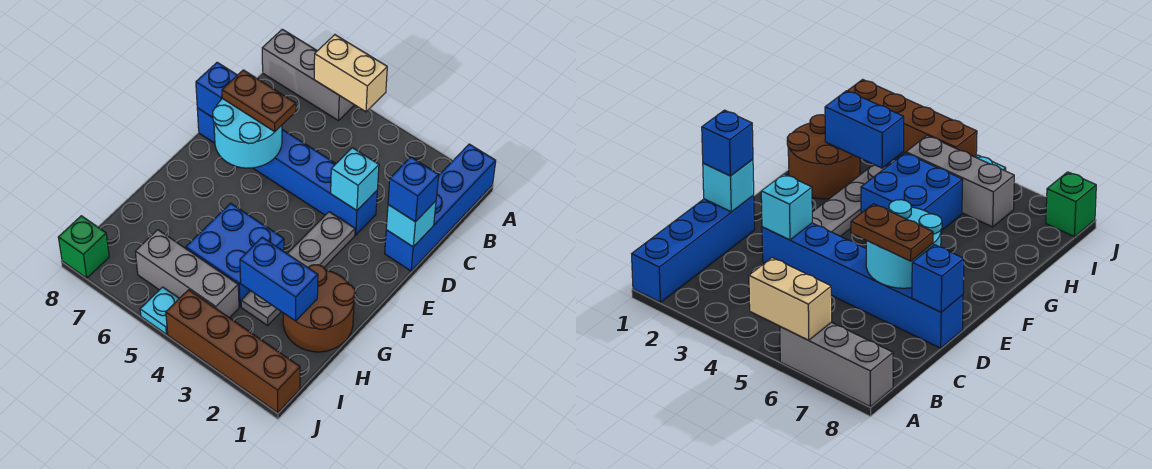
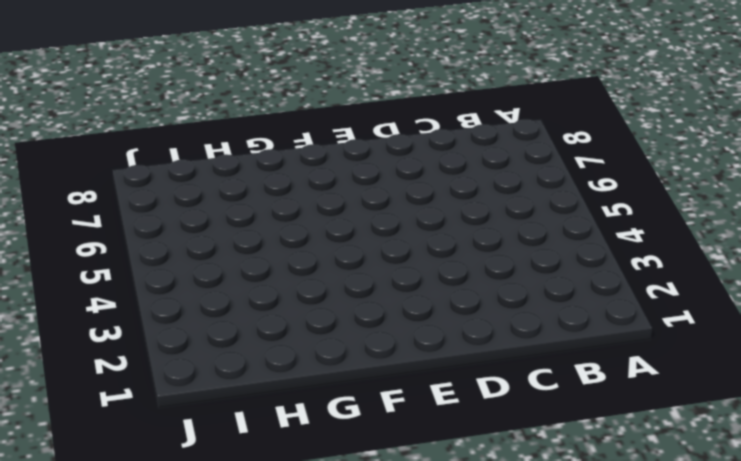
none -> blue 1x4 brick [385,144,496,271]
none -> grey 1x3 brick [262,29,354,121]
none -> blue 1x6 brick [197,108,377,235]

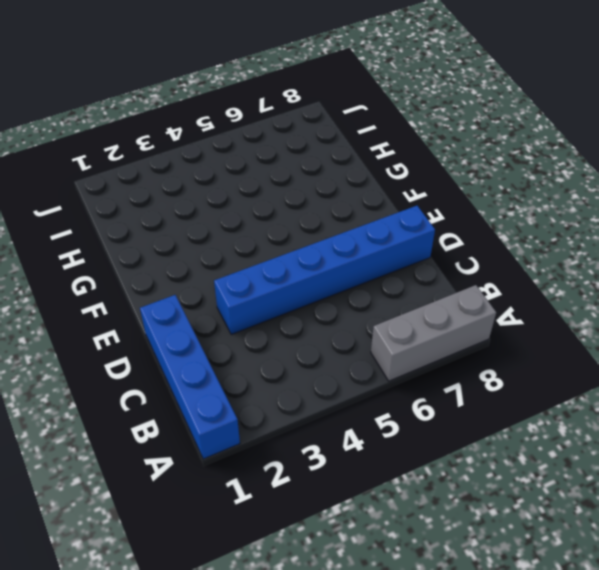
none -> grey 1x4 plate [241,212,355,325]
none -> brown 2x2 round brick [283,265,355,352]
none -> blue 2x2 brick [186,203,284,307]

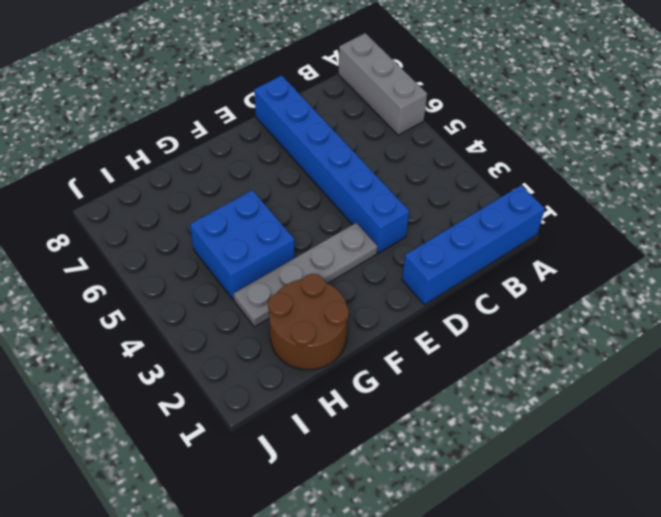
none -> grey 1x3 brick [135,230,239,318]
none -> brown 1x4 brick [166,290,300,413]
none -> cyan 1x1 plate [140,287,179,334]

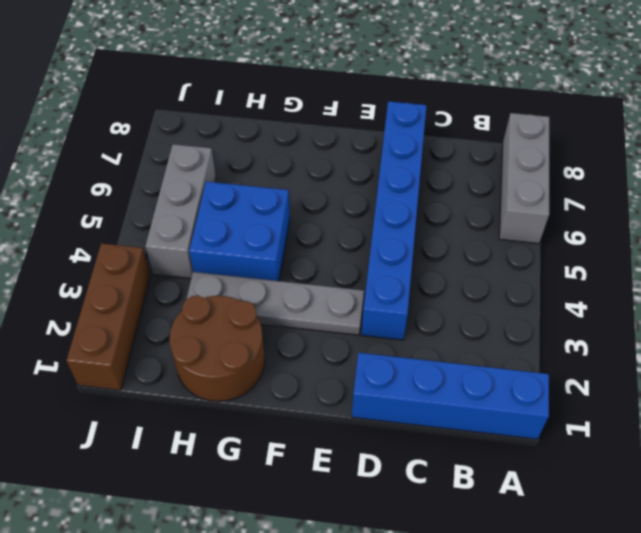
brown 1x3 brick [66,243,150,390] -> brown 1x4 brick [166,290,300,413]
none -> cyan 1x1 plate [140,287,179,334]
none -> green 1x1 brick [58,216,109,278]
none -> tan 1x2 brick [314,35,387,112]

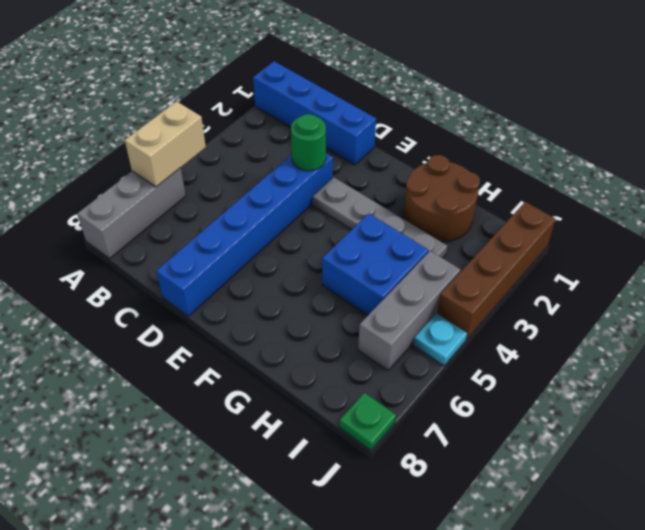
green 1x1 round brick [291,114,326,171] -> cyan 1x1 brick [331,148,379,210]
green 1x1 plate [339,393,396,450] -> green 1x1 brick [58,216,109,278]
none -> cyan 1x1 brick [386,201,436,247]
none -> cyan 2x2 round brick [213,99,282,168]
none -> blue 1x1 brick [196,62,237,118]

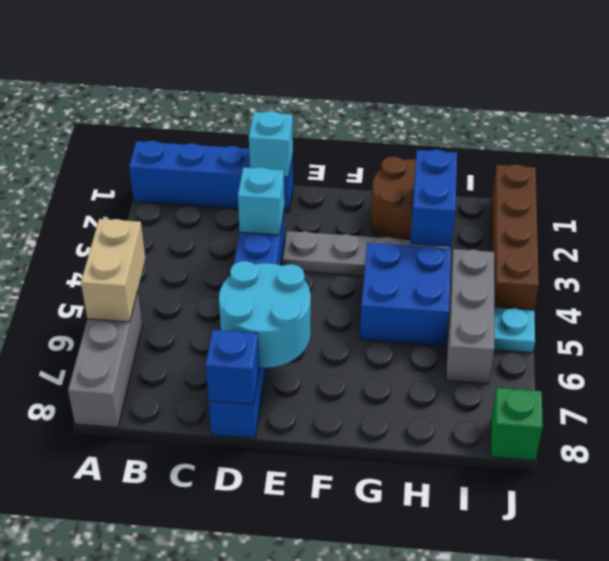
none -> blue 1x1 brick [388,157,439,222]
none -> brown 1x2 plate [222,70,296,132]

